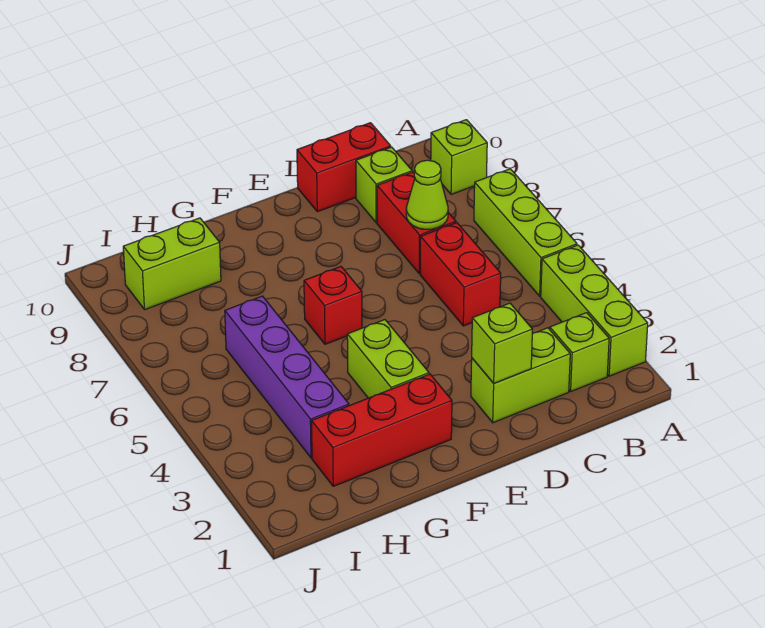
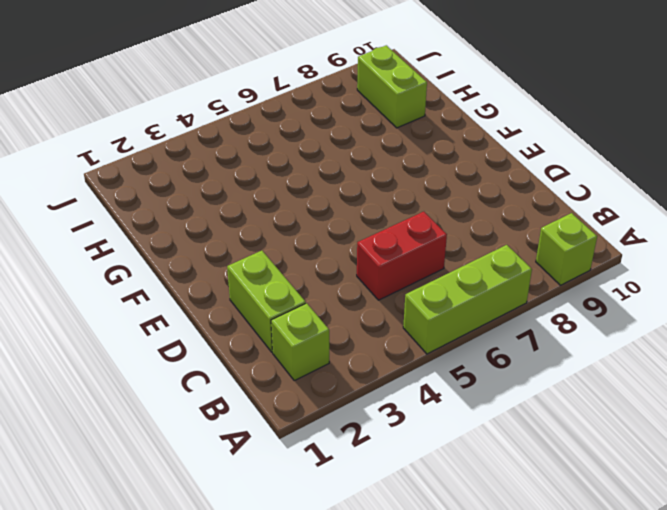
none -> lime 1x3 brick [541,245,648,376]
none -> red 1x2 brick [377,172,456,274]
none -> lime 1x1 brick [356,147,412,223]

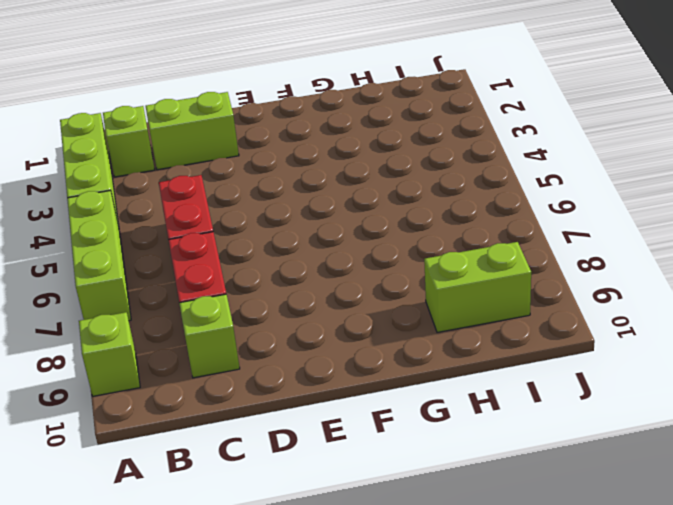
none -> red 1x2 brick [297,123,391,212]
none -> red 1x3 brick [311,374,452,486]
none -> lime 1x2 brick [347,320,429,398]

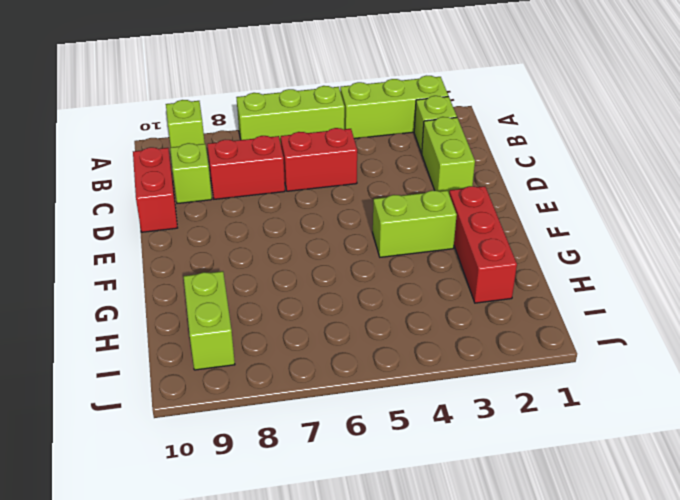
none -> red 1x1 brick [304,267,362,344]
none -> purple 1x4 brick [225,296,349,458]
none -> lime 1x1 cone [406,160,448,229]

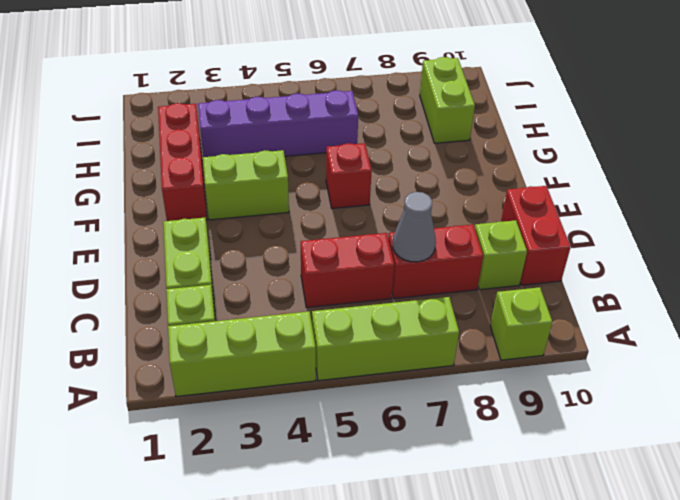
grey 1x1 cone [393,192,436,262] -> lime 1x1 cone [406,160,448,229]
none -> lime 1x1 brick [472,303,533,383]

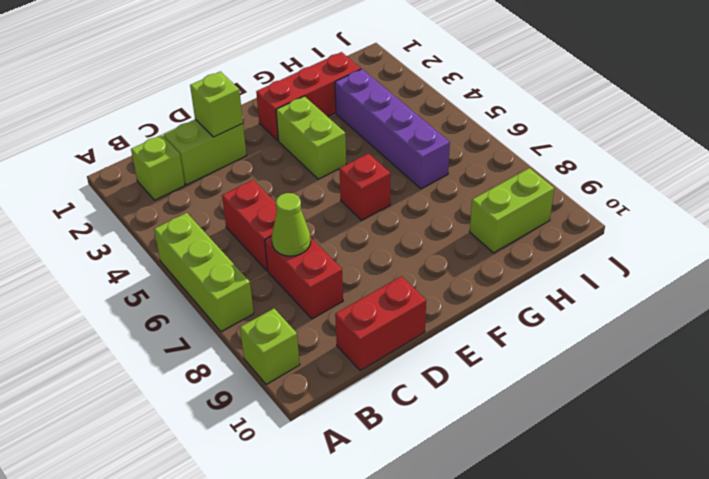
none -> lime 1x3 brick [541,245,648,376]
none -> lime 1x1 brick [356,147,412,223]

